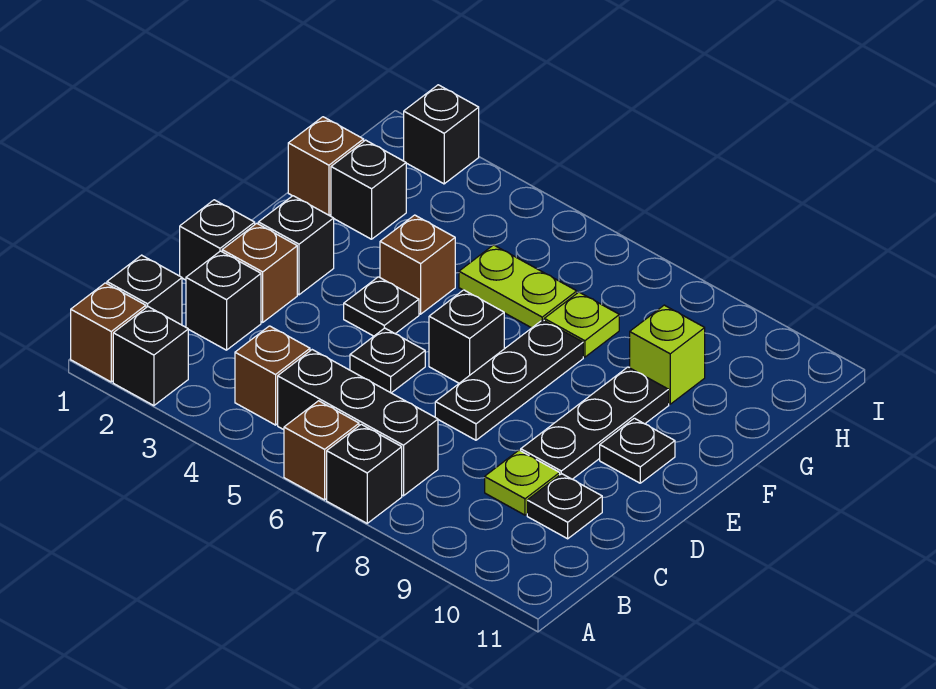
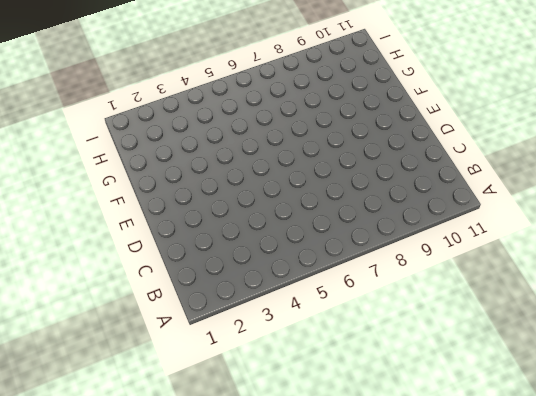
none -> brown 1x1 brick [71,283,146,382]
none -> black 1x1 brick [113,307,188,406]
none -> brown 1x1 brick [284,401,359,500]

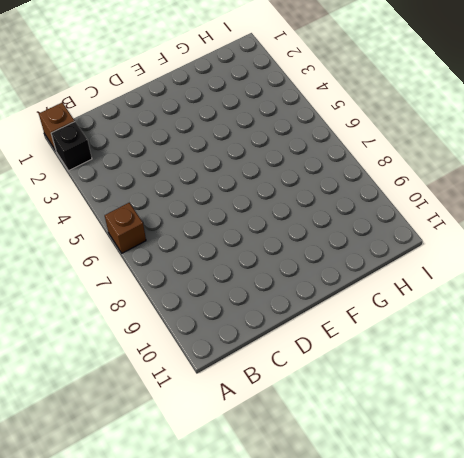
none -> black 1x1 brick [327,424,402,523]
none -> black 1x1 brick [107,255,182,325]
none -> brown 1x1 brick [235,326,310,425]

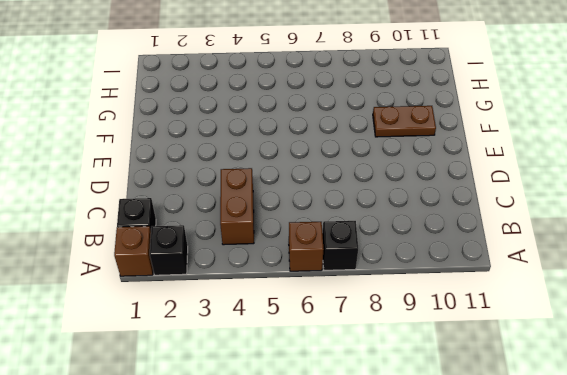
brown 1x2 brick [220,168,254,245] -> brown 1x1 brick [235,326,310,425]
brown 1x2 plate [373,106,436,137] -> black 1x3 plate [521,367,669,479]
none -> black 1x3 brick [278,350,438,496]
none -> black 1x1 brick [186,251,261,350]
none -> lime 1x1 plate [485,450,560,515]

